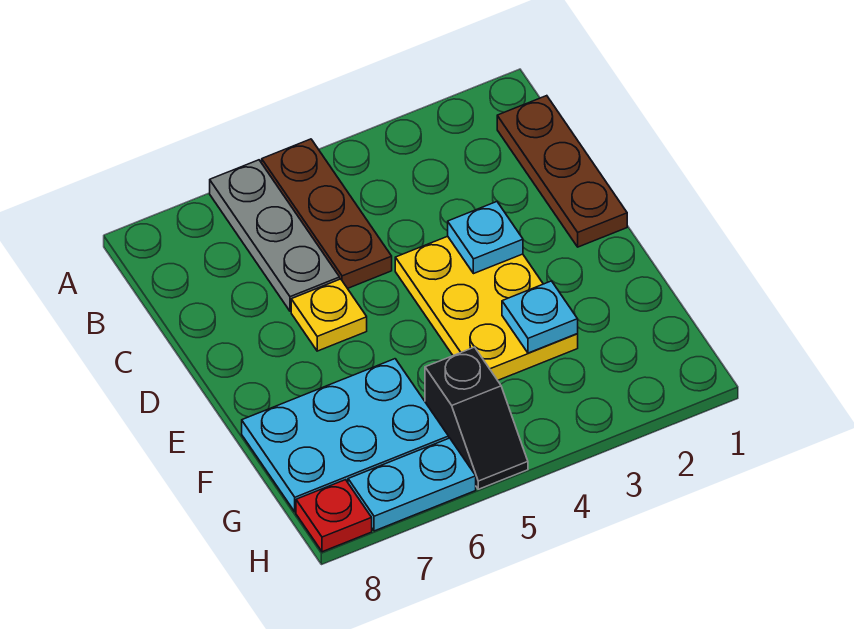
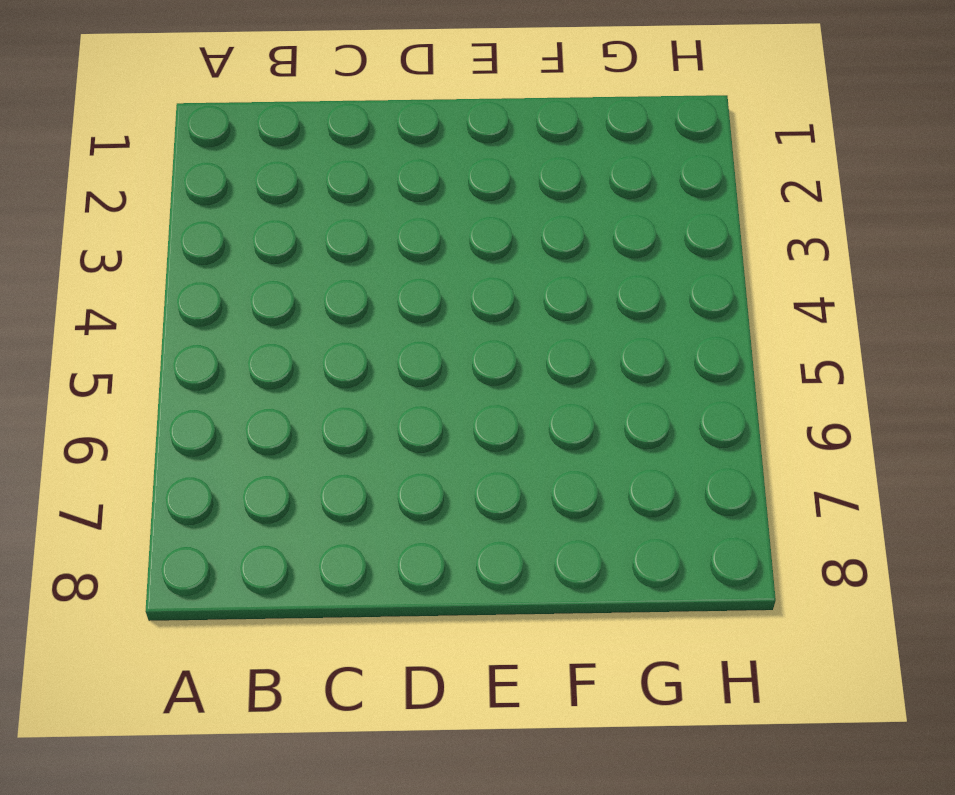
none -> brown 1x3 plate [262,139,392,288]
none -> grey 1x3 plate [210,160,340,311]

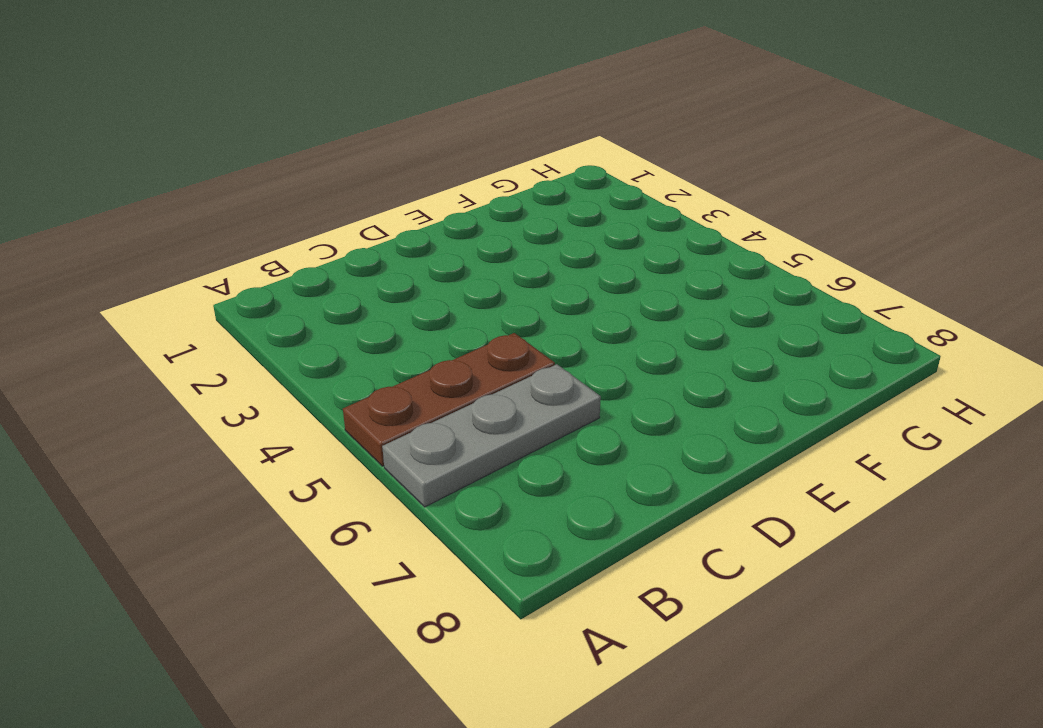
none -> brown 1x3 plate [497,96,627,247]
none -> yellow 2x3 plate [395,236,578,380]

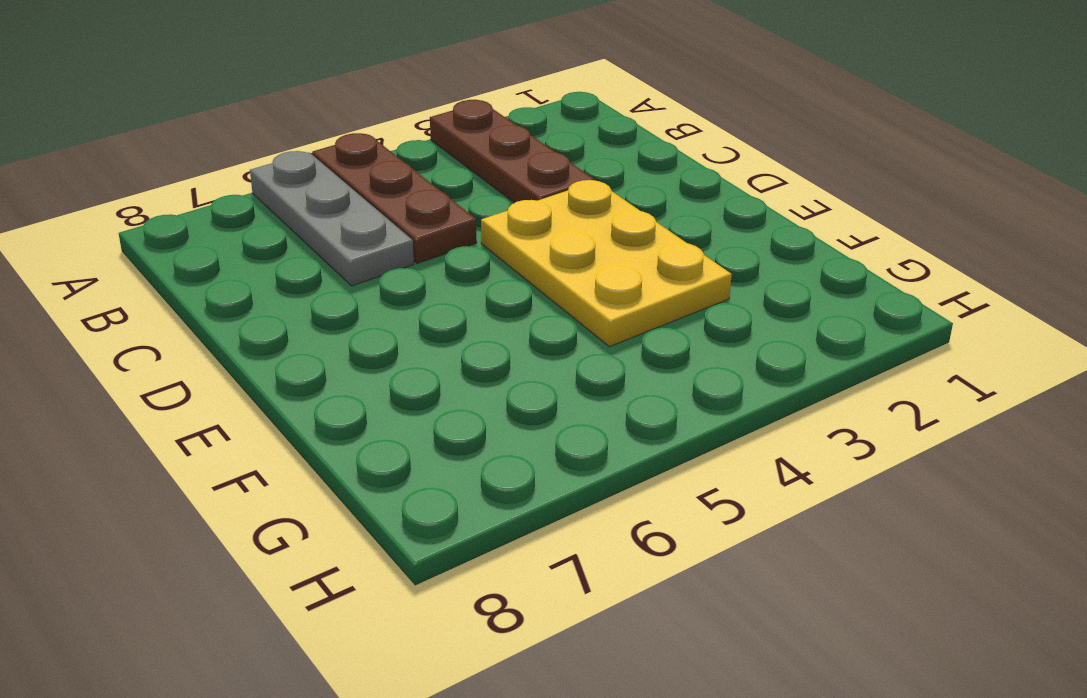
brown 1x3 plate [430,100,595,203] -> brown 1x3 plate moved to [497,96,627,247]
none -> yellow 1x1 plate [291,279,367,351]
none -> cyan 2x3 plate [242,359,449,512]

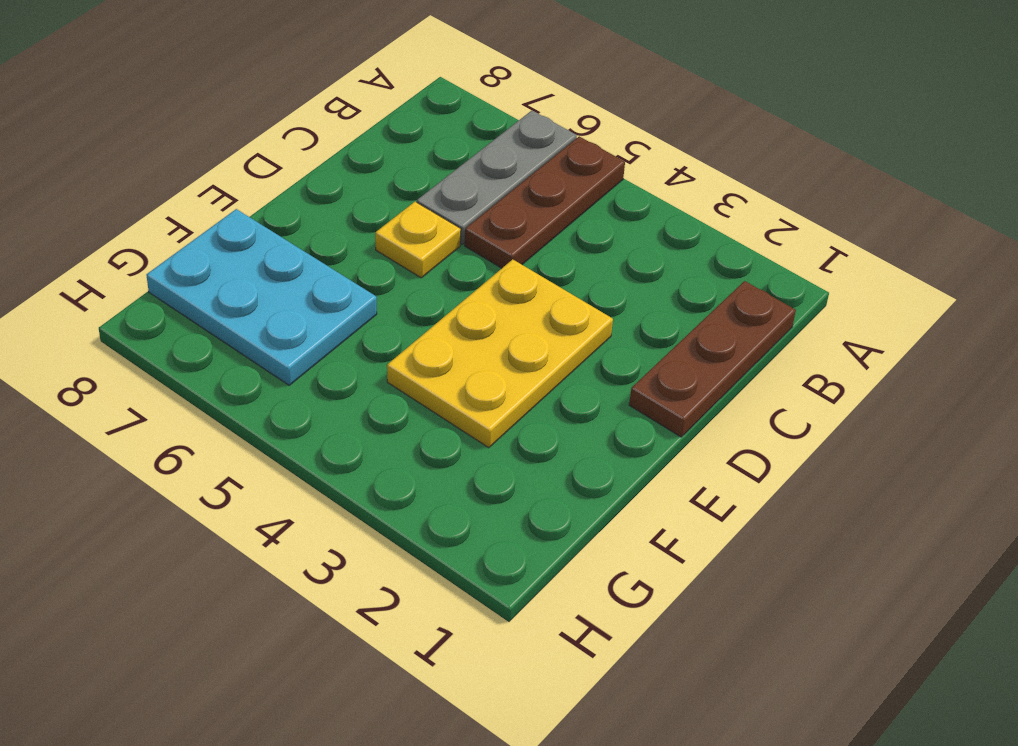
none -> black 1x2 slope [425,347,528,489]
none -> cyan 1x2 plate [348,438,476,531]

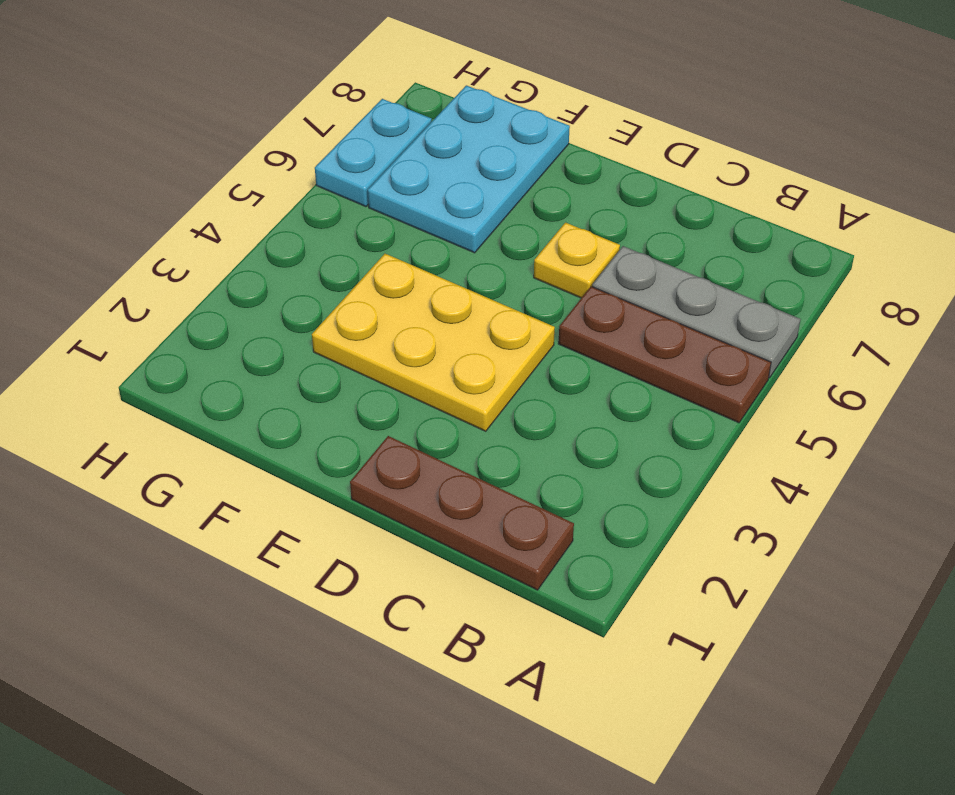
none -> black 1x2 slope [425,347,528,489]
none -> red 1x1 plate [296,480,372,552]

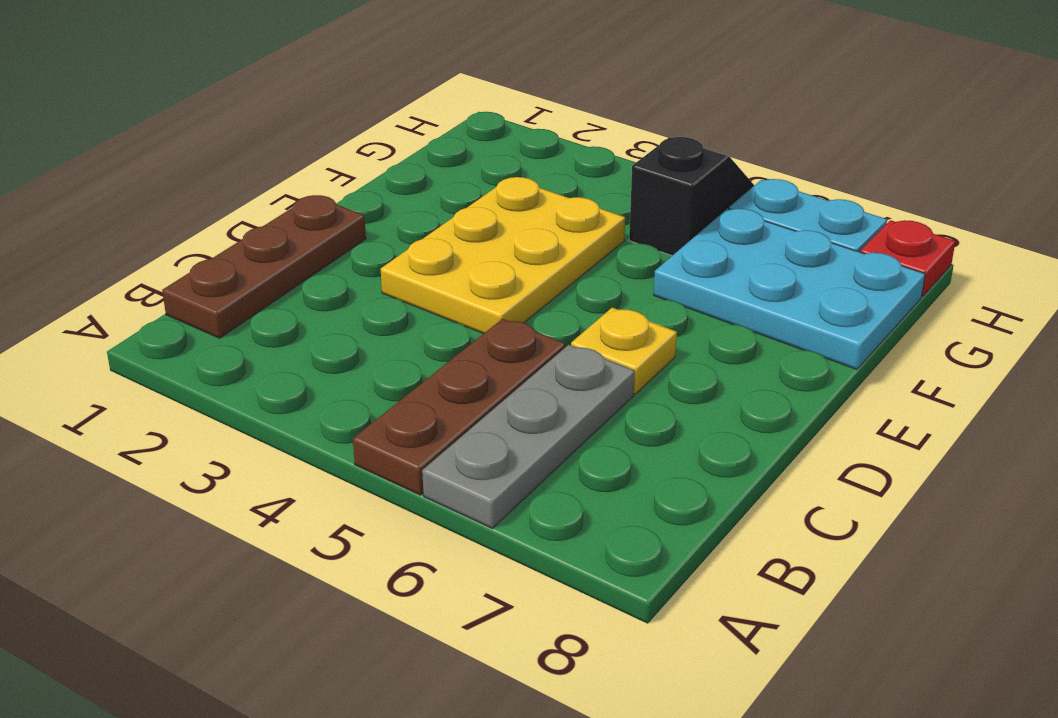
none -> cyan 1x1 plate [448,202,523,274]
none -> cyan 1x1 plate [502,281,578,353]

